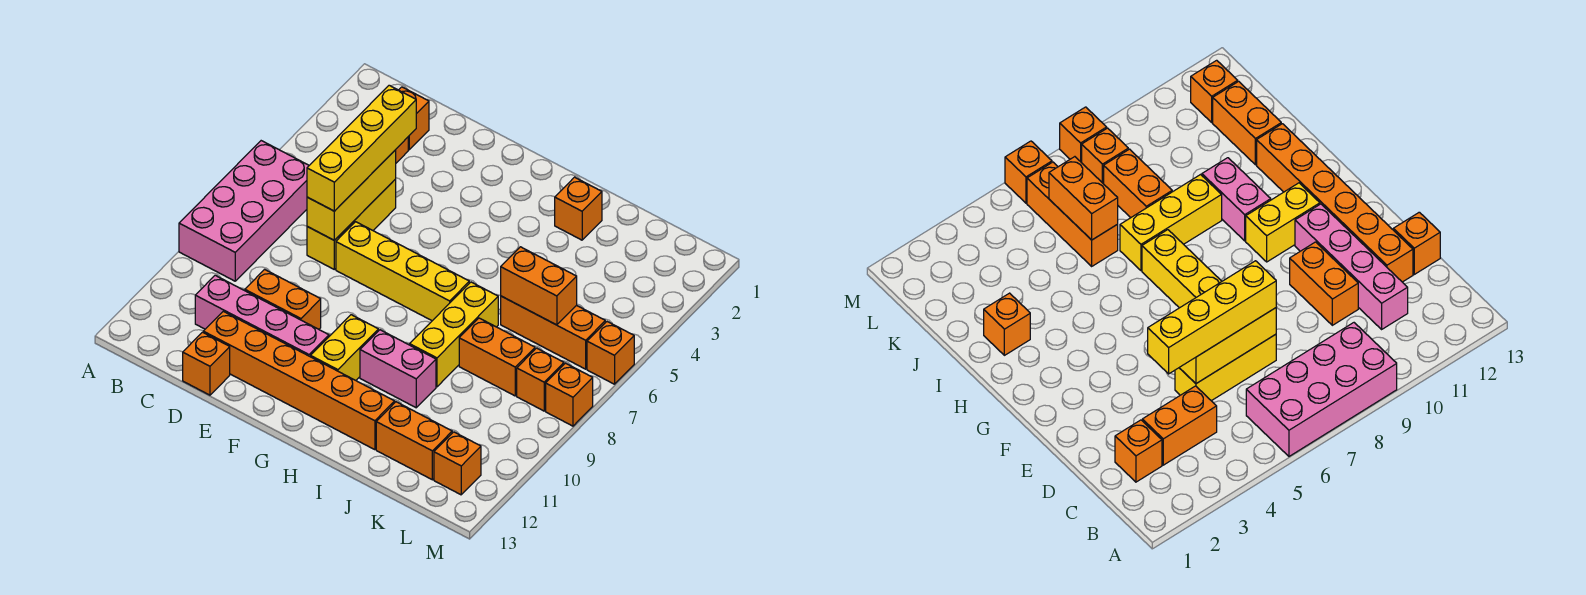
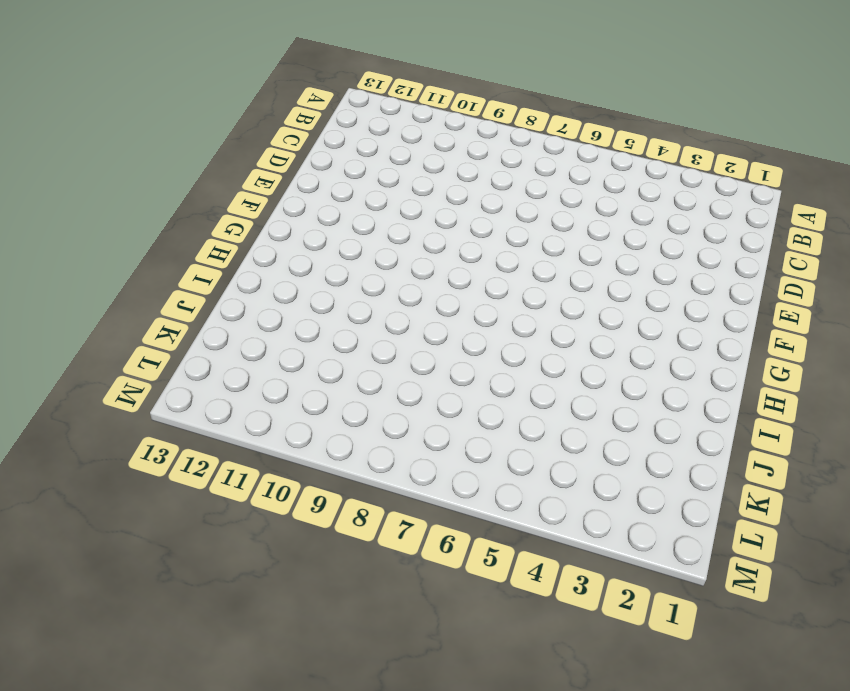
none -> pink 2x4 brick [179,141,309,281]
none -> orange 1x1 brick [399,87,429,150]
none -> orange 1x2 brick [1142,386,1217,465]

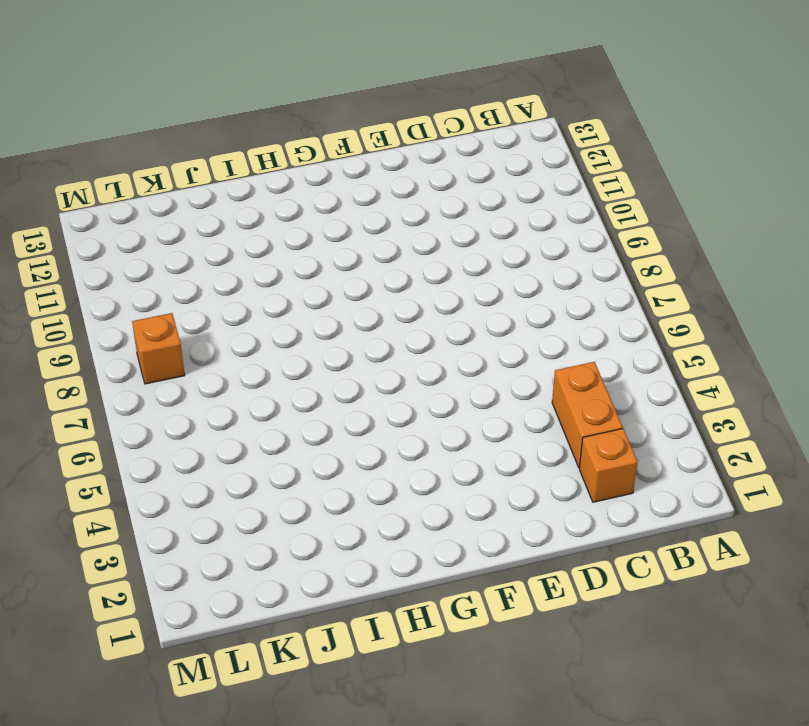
none -> pink 2x4 brick [179,141,309,281]
none -> pink 1x4 brick [195,275,329,357]
none -> yellow 1x3 brick [307,179,396,269]

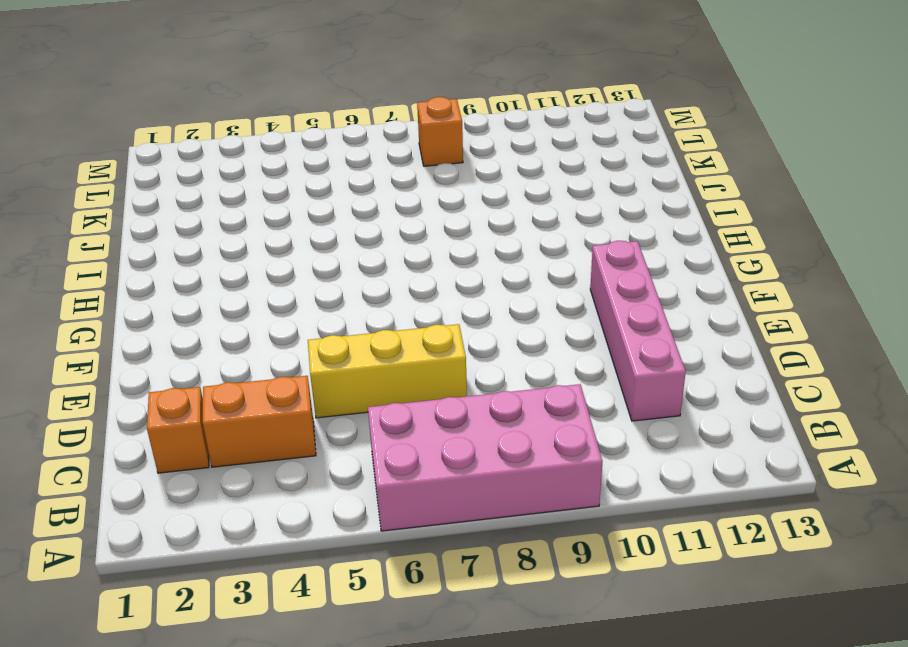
none -> orange 1x2 brick [245,269,321,329]
none -> orange 1x6 brick [203,311,395,450]
none -> orange 1x1 brick [183,332,230,395]

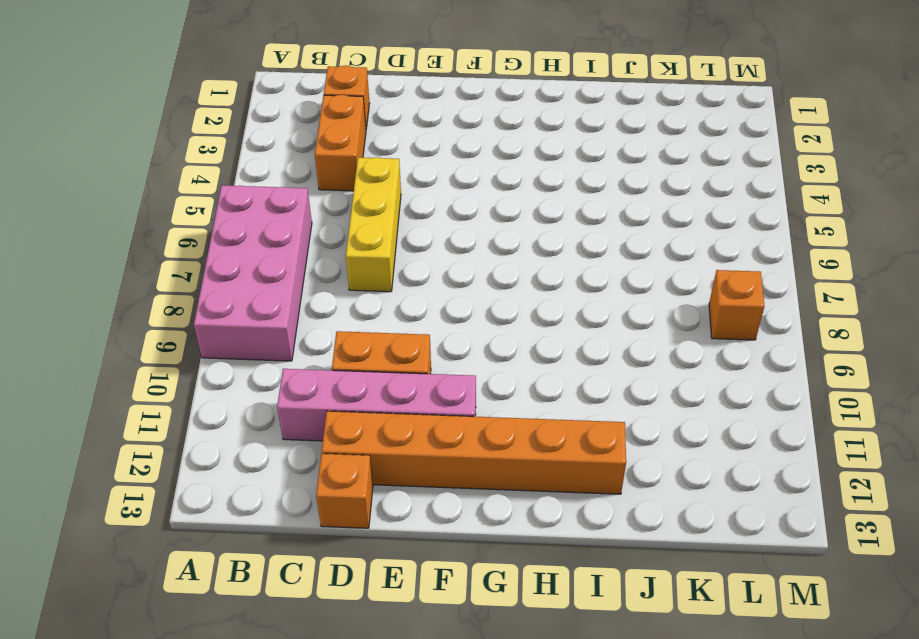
none -> yellow 1x4 brick [336,222,469,321]
none -> yellow 1x2 brick [311,315,378,380]
none -> pink 1x2 brick [360,330,436,408]

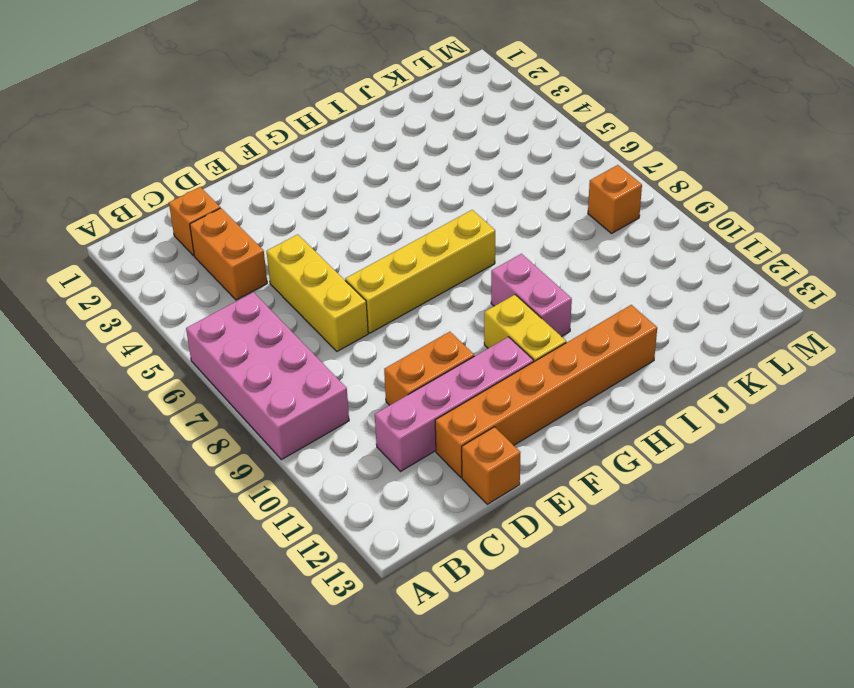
pink 1x2 brick [491,254,572,337] -> pink 1x2 brick turned to [360,330,436,408]
none -> orange 1x1 brick [555,177,602,240]
none -> yellow 1x3 brick [410,282,498,387]
none -> orange 1x3 brick [501,296,605,369]

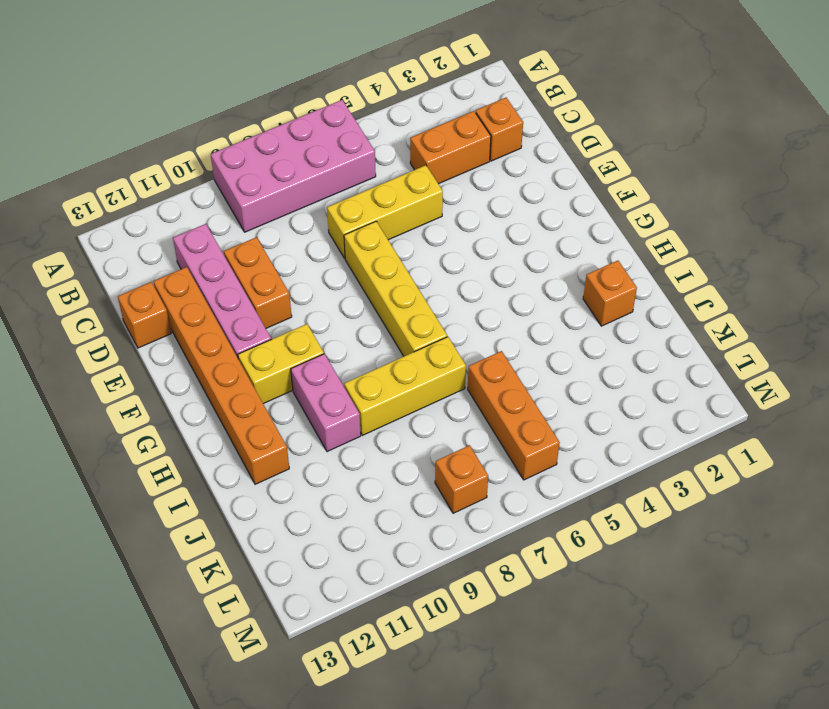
none -> orange 1x2 brick [459,318,535,396]
none -> orange 1x2 brick [376,402,452,480]
none -> orange 1x1 brick [434,432,481,495]

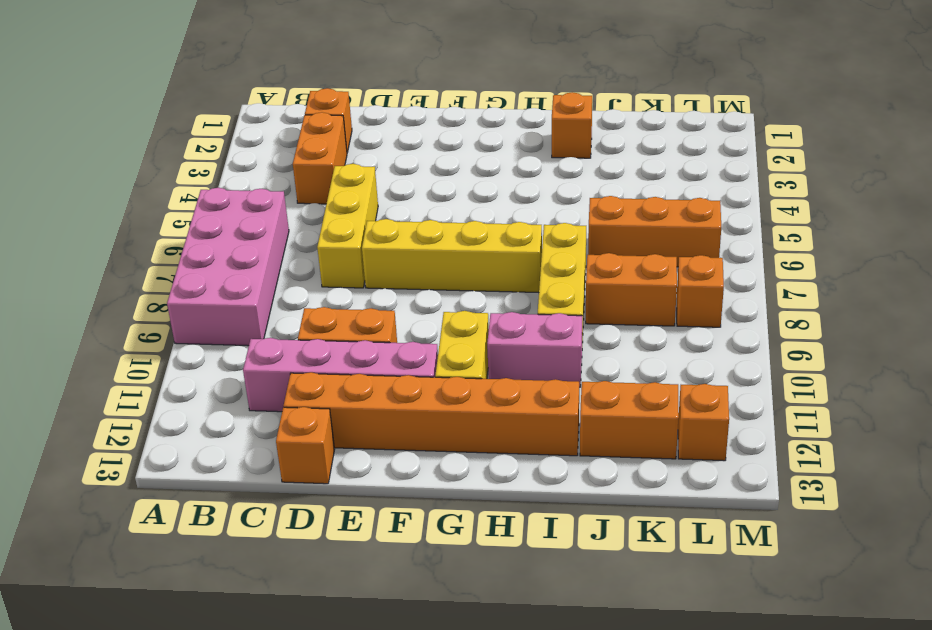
none -> orange 1x1 brick [587,322,634,384]
none -> orange 1x1 brick [546,363,593,426]
none -> yellow 1x3 brick [307,150,396,240]

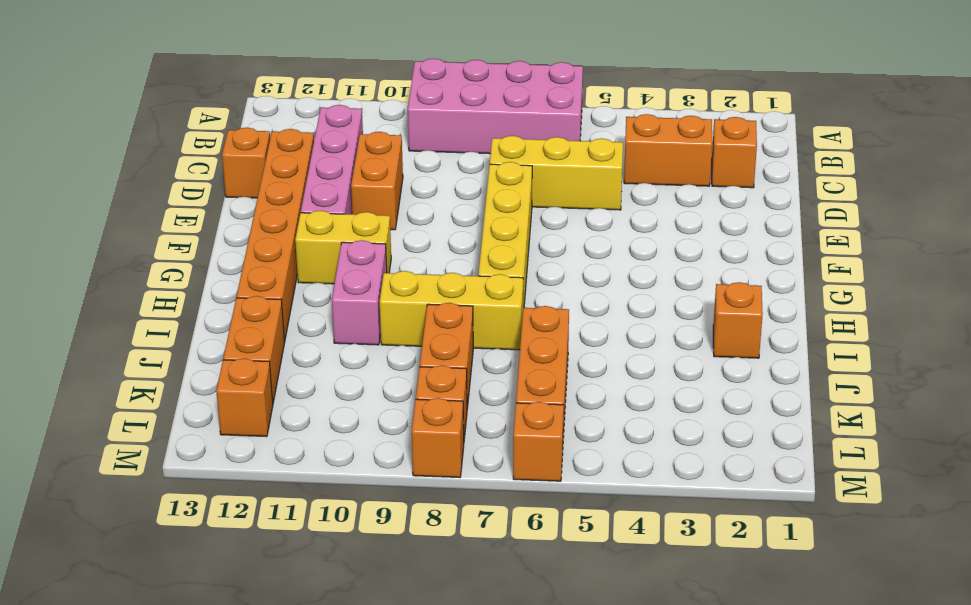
none -> yellow 1x3 brick [307,150,396,240]
none -> orange 1x2 brick [501,247,577,325]
none -> yellow 1x4 brick [307,85,416,211]

